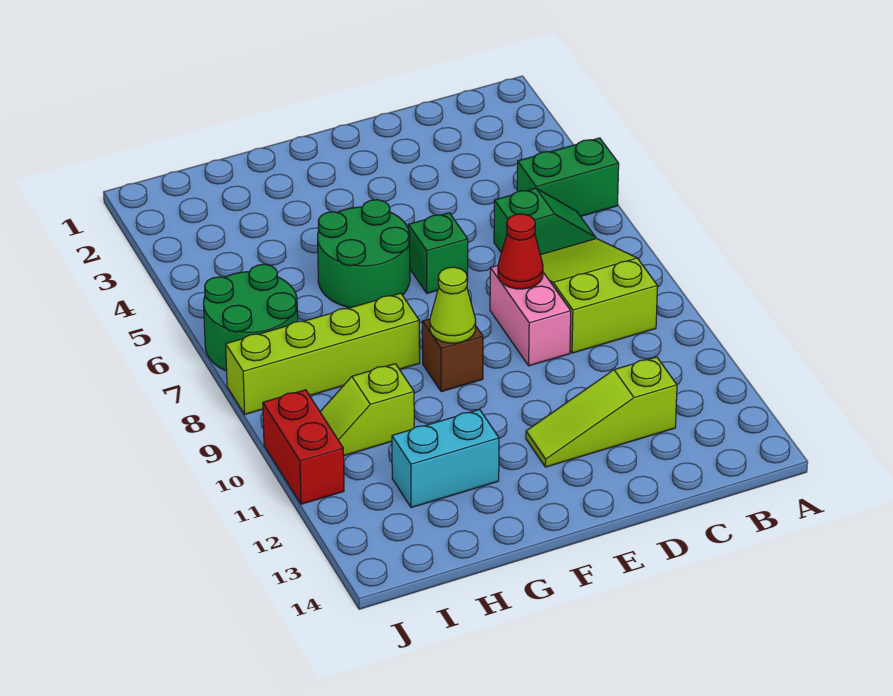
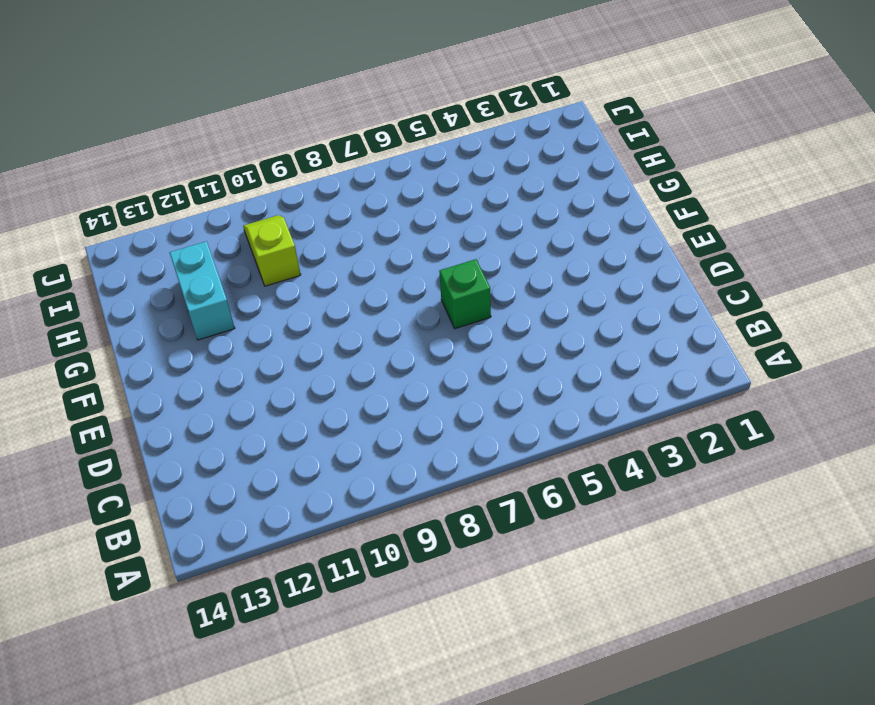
none -> green 1x2 brick [517,138,619,216]
none -> green 1x2 slope [494,188,596,255]
none -> lime 2x3 slope [540,239,657,353]

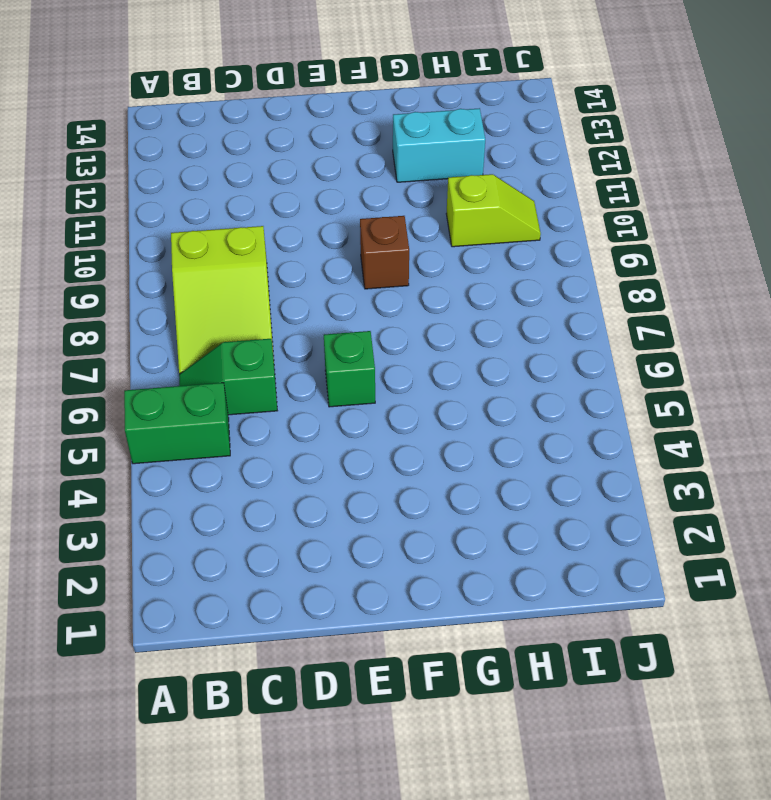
none -> lime 1x3 slope [526,357,677,467]
none -> pink 1x2 brick [490,265,571,366]
none -> green 2x2 round brick [318,200,410,308]

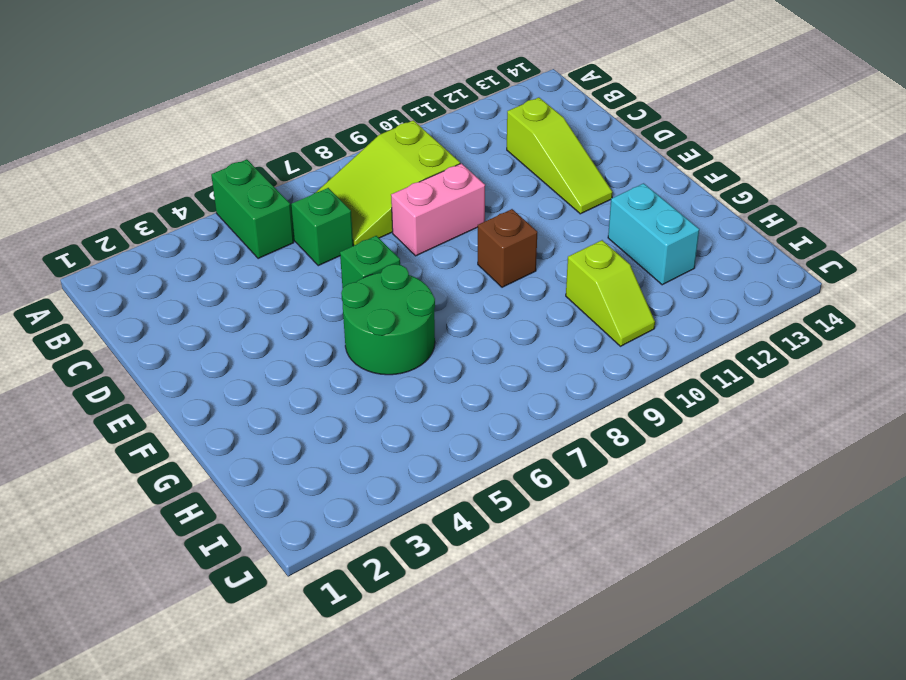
none -> lime 1x4 brick [226,293,420,414]
none -> green 2x2 round brick [204,264,298,371]
none -> red 1x2 brick [263,390,344,504]

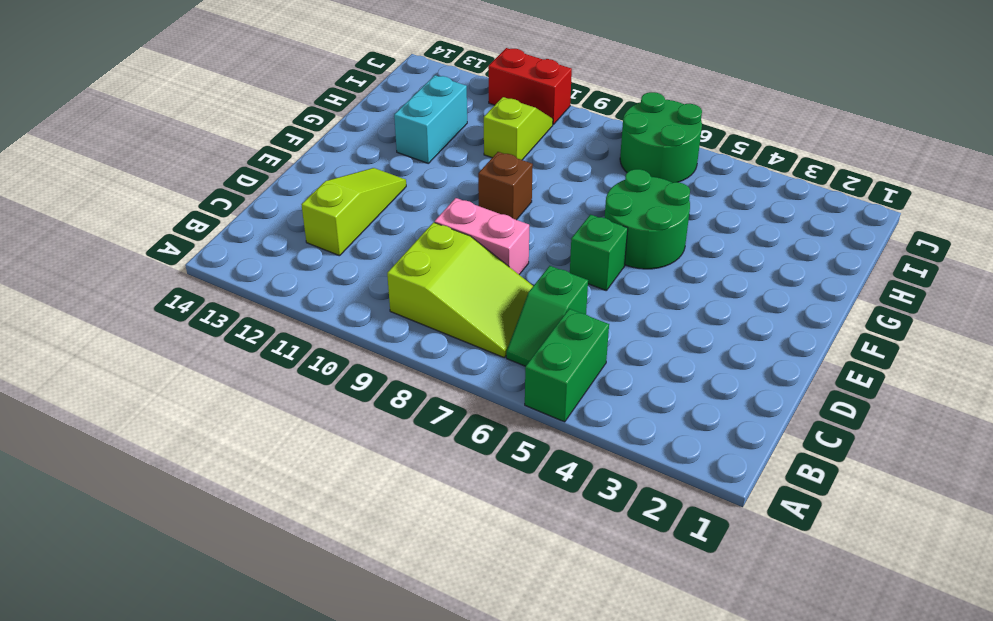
none -> lime 1x4 brick [226,293,420,414]
none -> red 1x1 cone [498,214,543,289]
none -> lime 1x1 cone [430,267,476,343]

